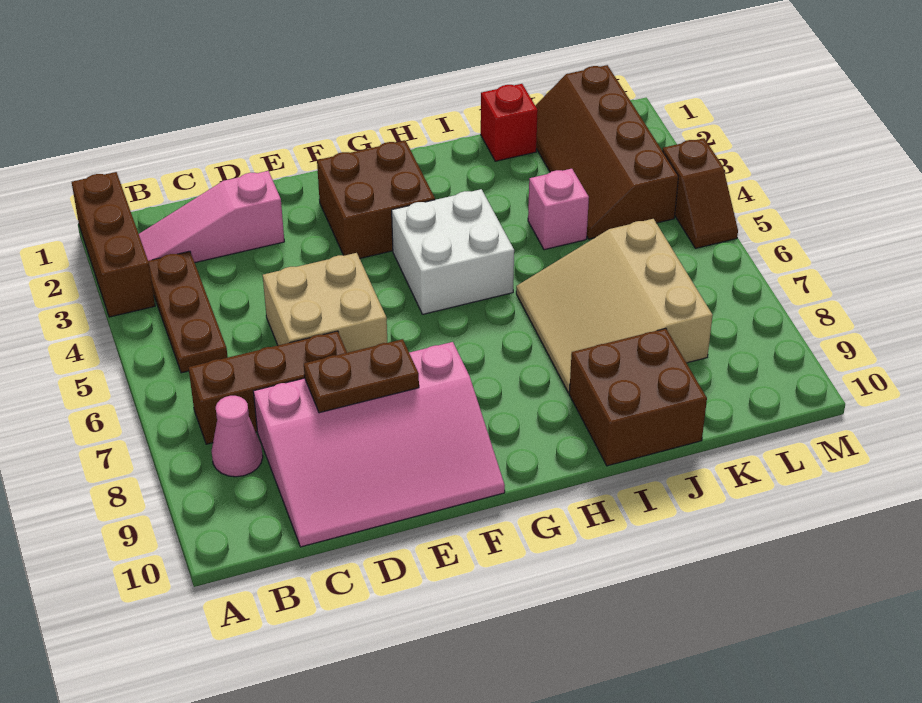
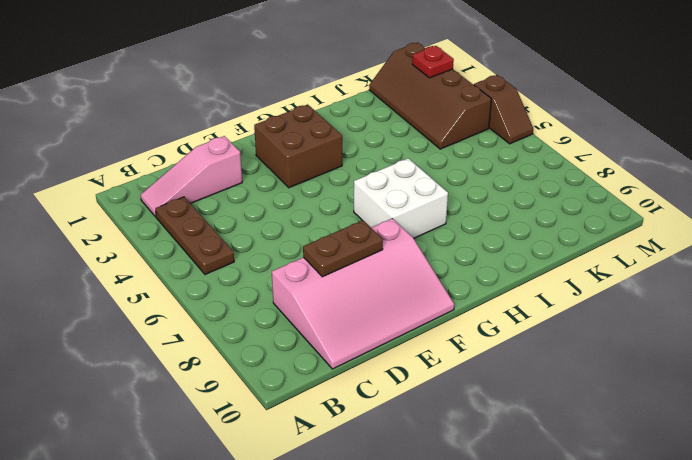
white 2x2 brick [354,158,448,238] -> white 2x2 brick moved to [392,189,514,314]
red 1x1 plate [412,46,454,78] -> none
none -> brown 1x3 brick [72,172,155,317]
none -> brown 1x3 brick [188,331,347,444]
none -> pink 1x1 cone [211,396,263,477]

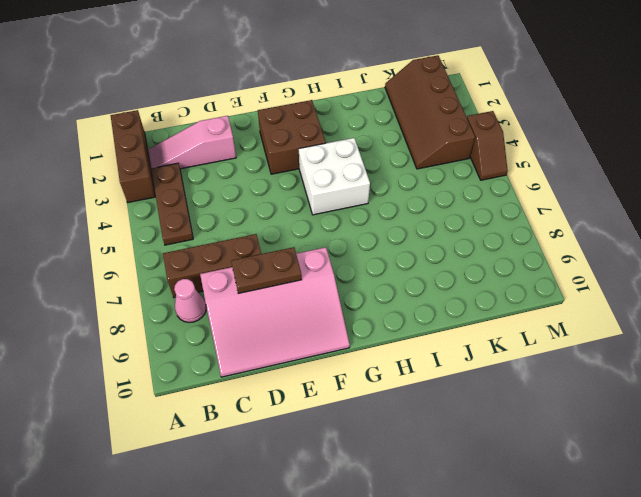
none -> tan 2x2 brick [263,253,387,353]
none -> tan 3x3 slope [516,219,713,393]
none -> brown 2x2 brick [569,328,707,466]

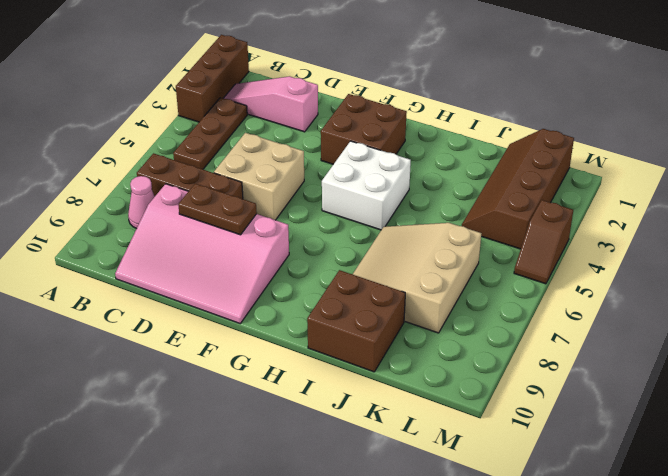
none -> red 1x1 brick [481,84,538,161]
none -> pink 1x1 brick [528,169,589,250]

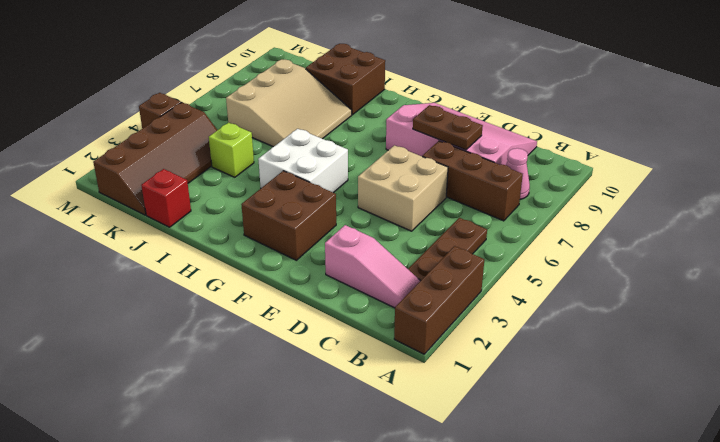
lime 1x1 brick [209,123,254,177] -> pink 1x1 brick [528,169,589,250]

